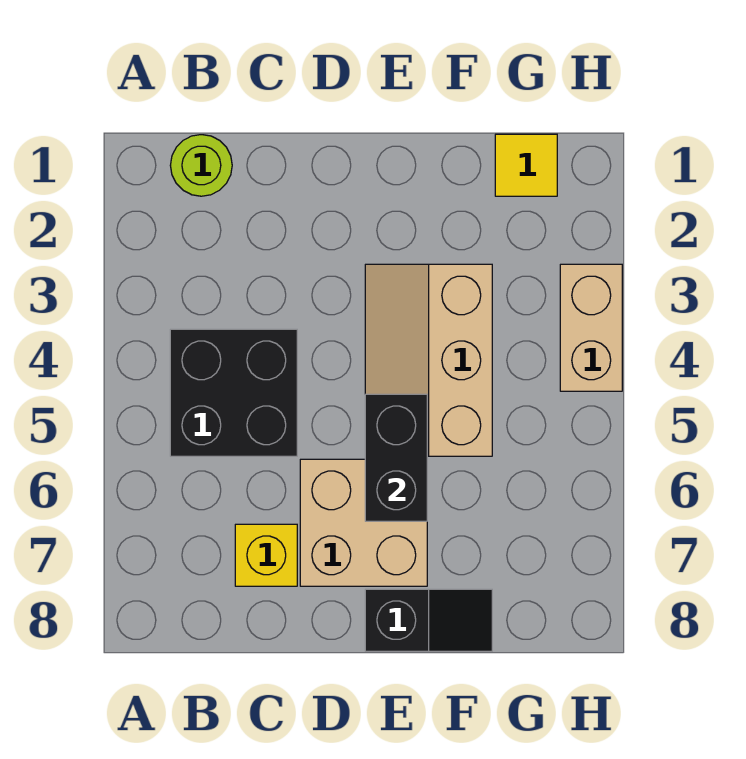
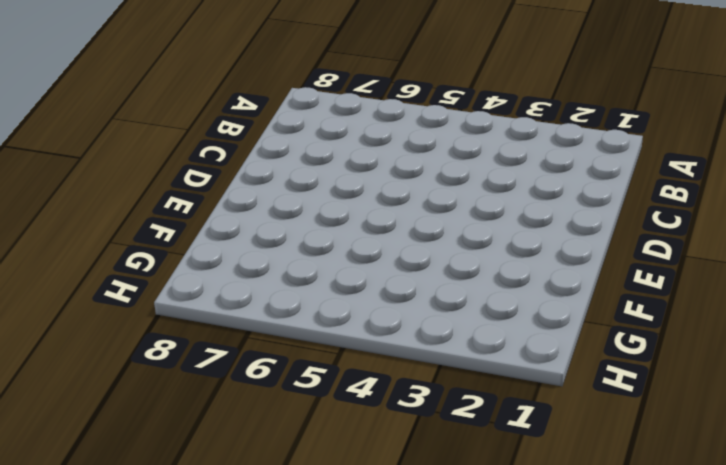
none -> lime 1x1 round brick [170,135,232,196]
none -> black 2x2 brick [170,329,297,456]

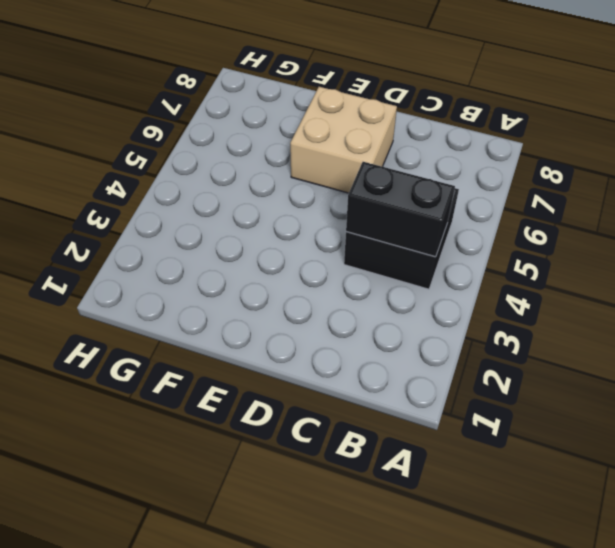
black 1x2 brick [346,162,455,257] -> black 1x2 brick turned to [365,394,427,521]
none -> lime 1x1 round brick [170,135,232,196]
none -> yellow 1x1 brick [235,524,297,586]

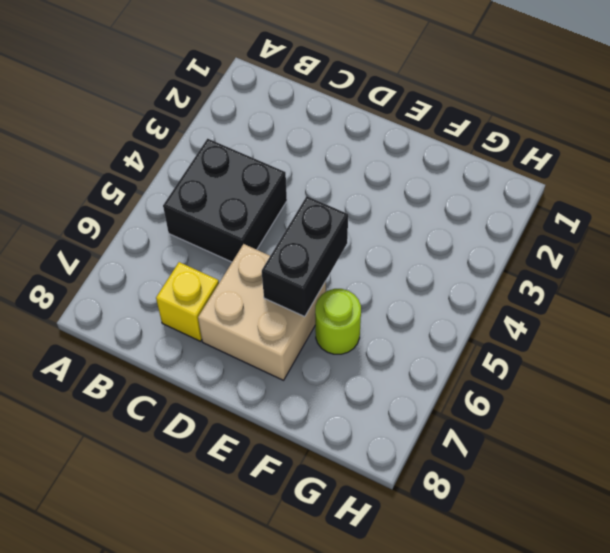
lime 1x1 round brick [315,289,361,354] -> lime 1x1 round brick moved to [170,135,232,196]
none -> tan 2x3 slope [365,264,492,456]
none -> black 1x2 slope [365,589,492,651]

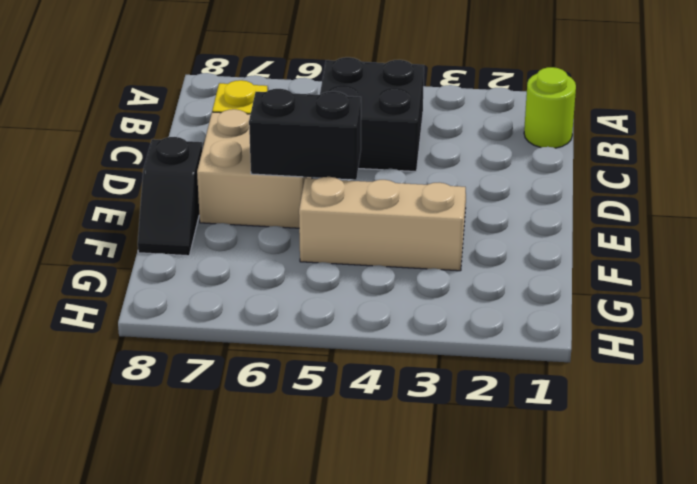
none -> yellow 1x1 tile [495,134,557,196]
none -> tan 1x2 brick [560,264,622,391]

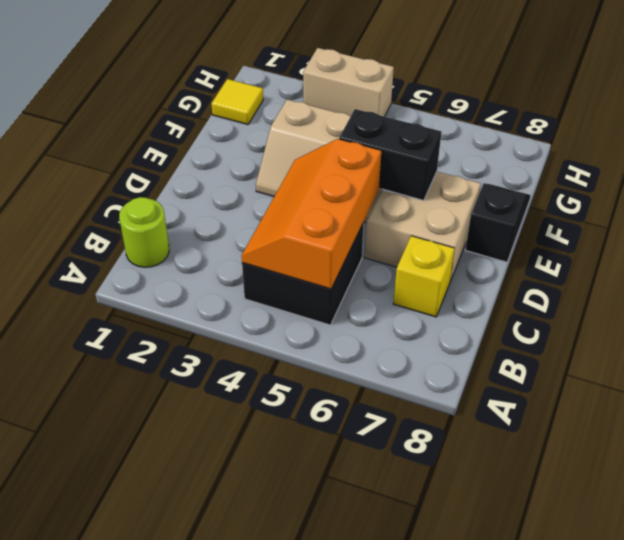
orange 2x3 slope [241,139,381,289] -> none

